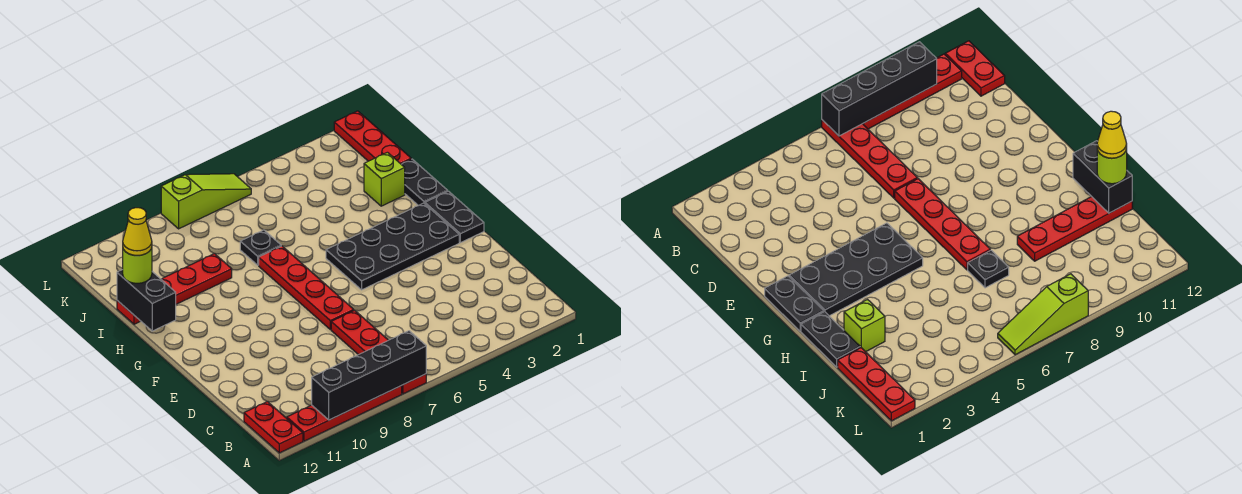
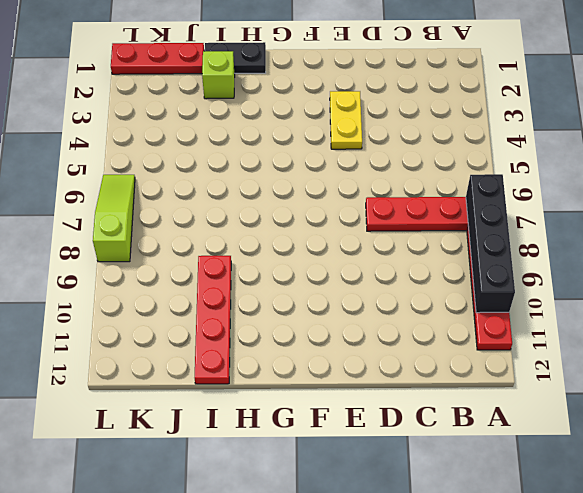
yellow 1x2 plate [330,91,362,149] -> none
none -> red 1x2 plate [244,402,303,453]
none -> red 1x4 plate [259,246,354,330]
none -> black 1x2 plate [425,191,484,243]

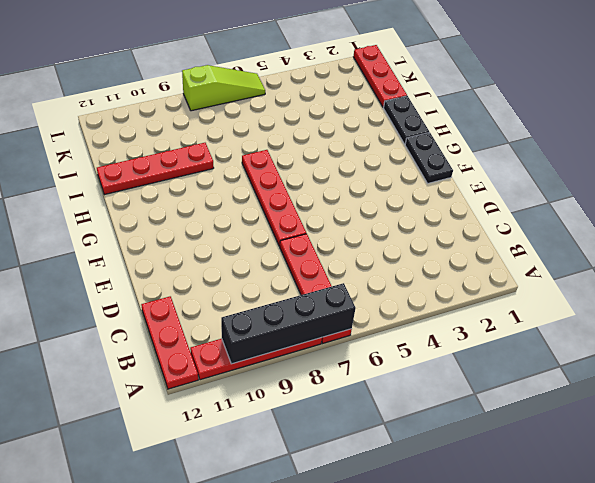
red 1x3 plate [141,296,198,389] -> red 1x2 plate [244,402,303,453]
none -> black 2x4 plate [326,203,459,290]
none -> lime 1x1 brick [364,152,405,206]
none -> black 1x1 plate [240,230,281,265]

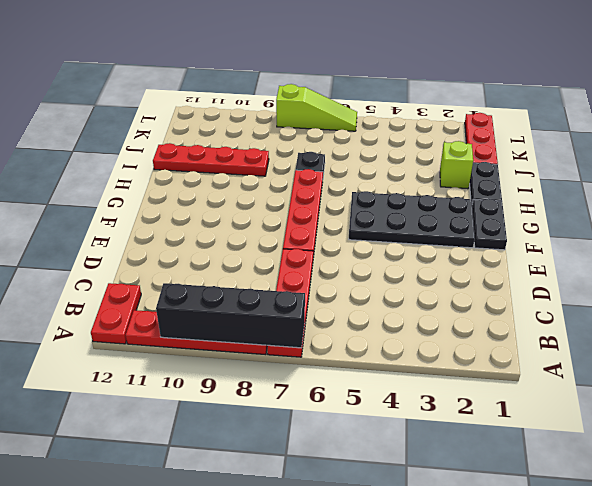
none -> black 1x2 brick [117,270,176,331]
none -> lime 1x1 round brick [123,247,152,283]
none -> yellow 1x1 cone [123,208,152,256]

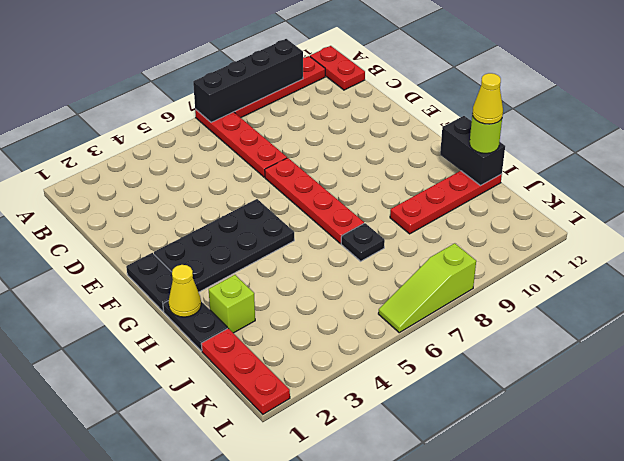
yellow 1x1 cone [169,265,201,317] -> none

